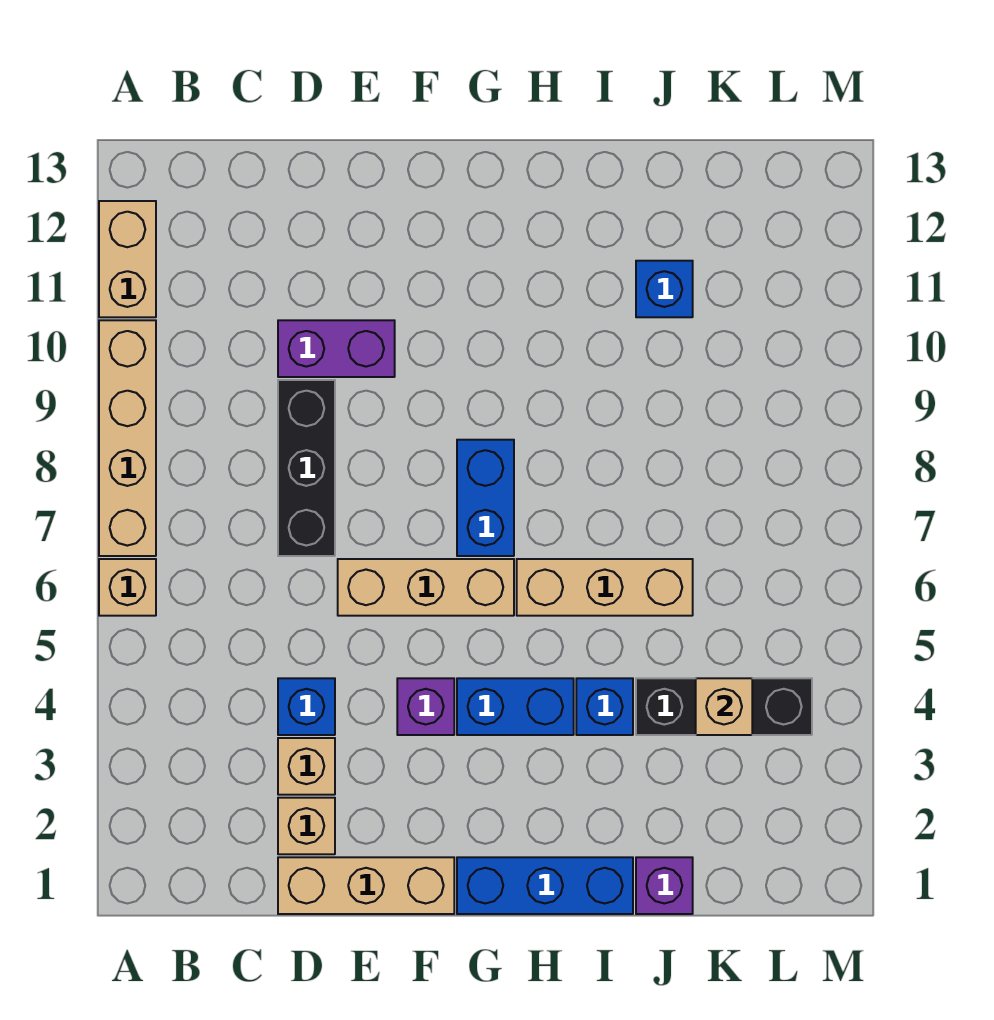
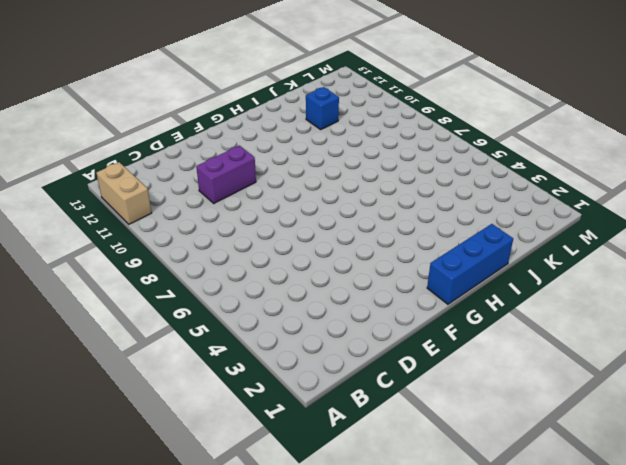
none -> tan 1x1 brick [99,559,156,616]
none -> tan 1x4 brick [99,320,156,556]
none -> tan 1x3 brick [278,857,454,914]

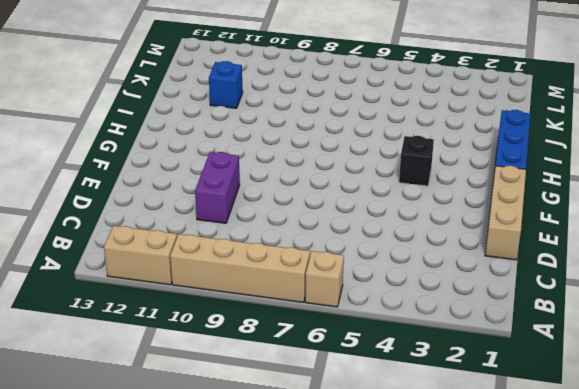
black 1x1 brick [399,136,434,186] -> blue 1x2 brick [457,678,574,735]
none -> tan 1x1 brick [278,798,335,854]
none -> tan 1x1 brick [278,738,335,795]
none -> blue 1x1 brick [278,678,335,735]

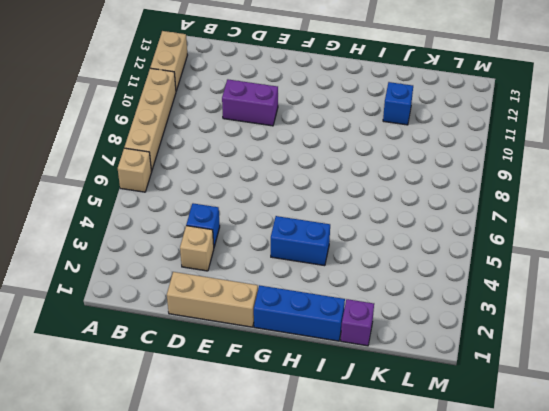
none -> tan 1x1 brick [278,798,335,854]
none -> black 1x3 brick [278,380,335,556]
none -> tan 1x3 brick [338,559,514,616]

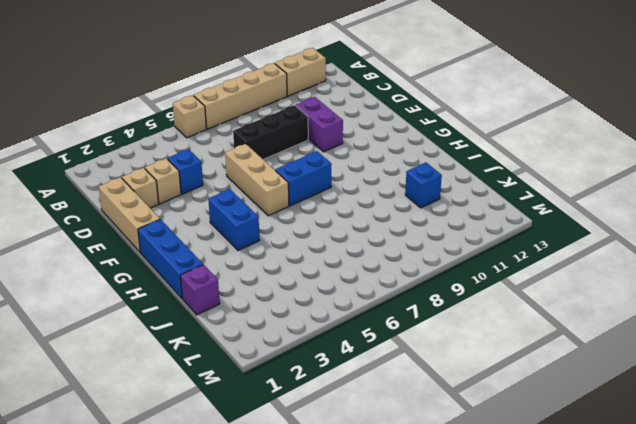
none -> purple 1x1 brick [397,678,454,735]
none -> tan 1x3 brick [517,559,693,616]
none -> blue 1x1 brick [576,678,633,735]

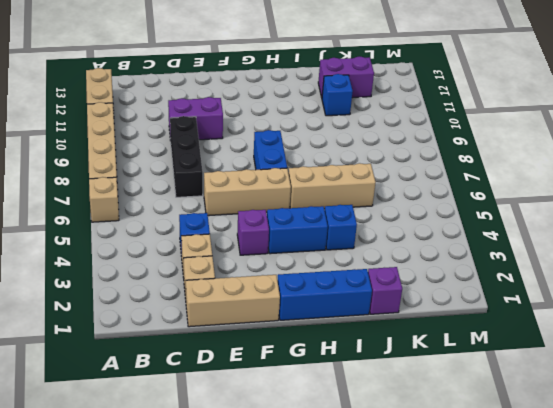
purple 1x2 brick [318,57,374,98] -> none
none -> black 1x3 brick [636,678,812,735]
none -> tan 1x1 brick [696,678,752,735]

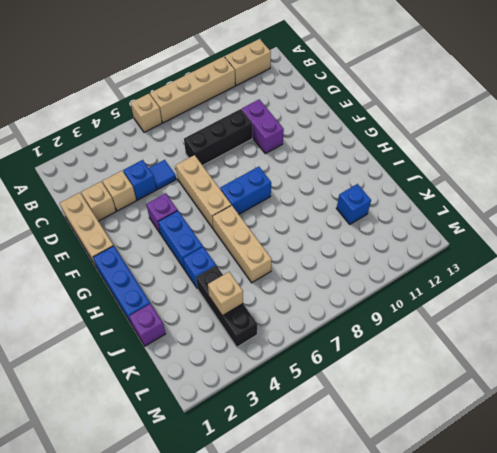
blue 1x1 tile [149,160,176,189] -> none

